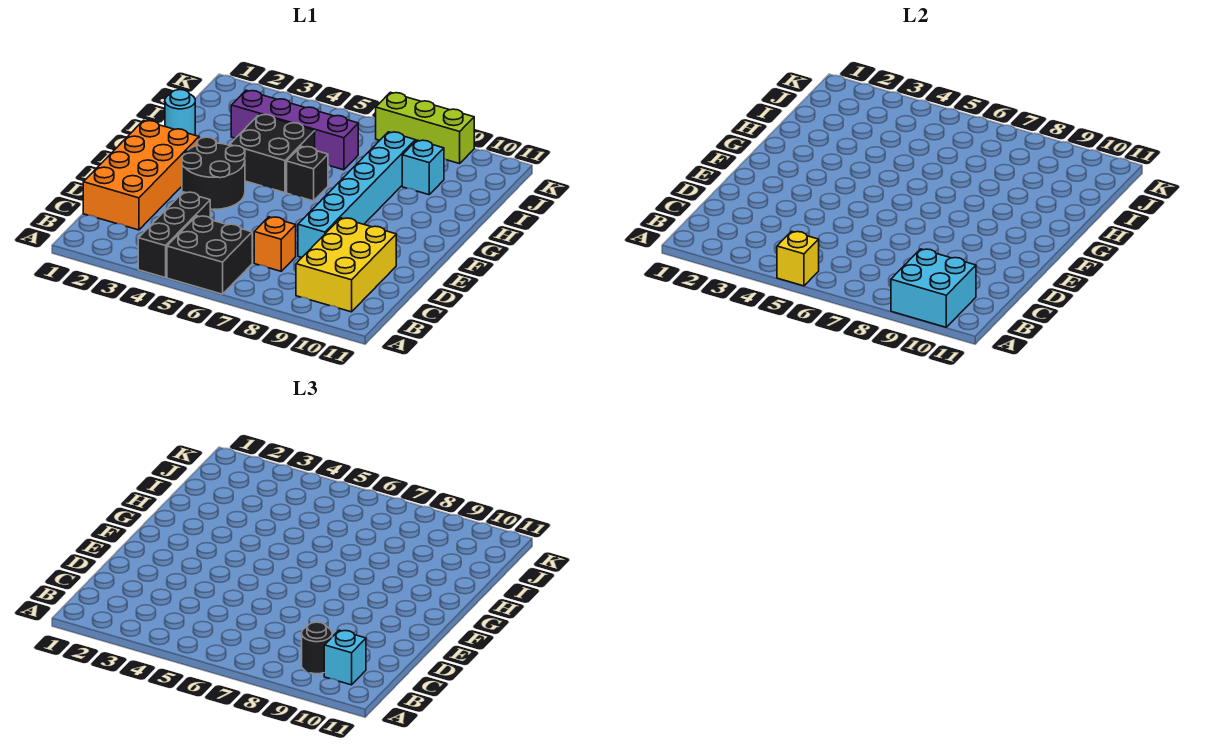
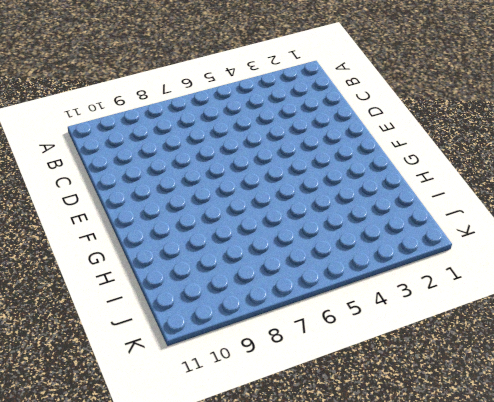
none -> black 1x3 brick [138,192,210,278]
none -> black 2x2 brick [167,216,252,294]
none -> yellow 2x3 brick [296,218,396,312]

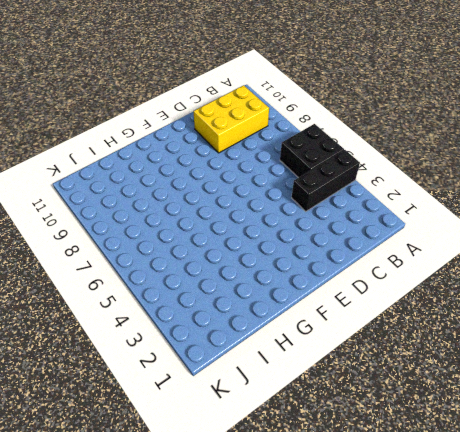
none -> orange 2x4 brick [83,120,199,230]
none -> orange 1x1 brick [254,217,296,271]
none -> cyan 1x6 brick [298,132,415,257]

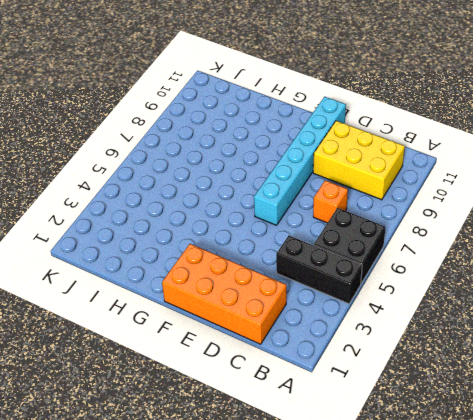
cyan 1x6 brick [254,97,346,225] -> cyan 1x6 brick turned to [298,132,415,257]
none -> black 2x2 round brick [182,137,245,209]
none -> black 2x2 brick [230,114,315,193]
none -> black 1x1 brick [287,146,328,201]

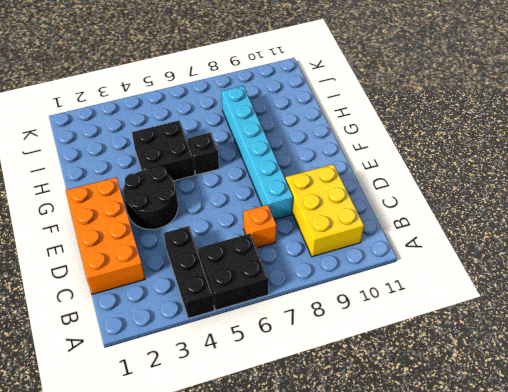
none -> cyan 1x1 round brick [165,90,195,135]
none -> purple 1x4 brick [231,90,358,170]
none -> cyan 1x1 brick [402,140,444,195]

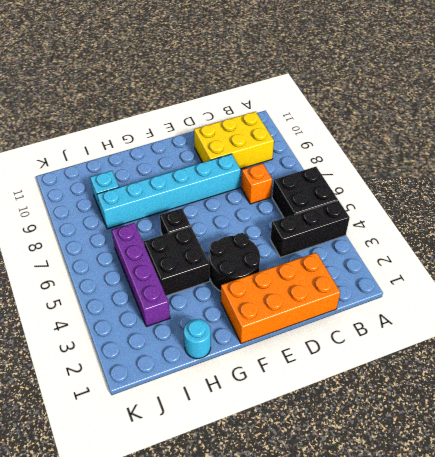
none -> lime 1x3 brick [376,92,474,164]
none -> yellow 1x1 brick [777,231,819,286]
none -> cyan 2x2 brick [891,249,976,327]

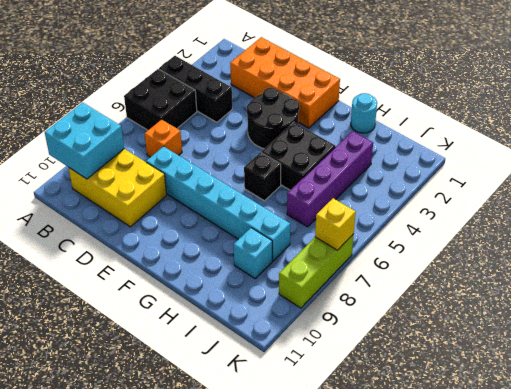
yellow 1x1 brick [315,198,356,250] -> yellow 1x1 brick moved to [777,231,819,286]
none -> black 1x1 round brick [302,622,332,674]
none -> cyan 1x1 brick [324,630,366,685]

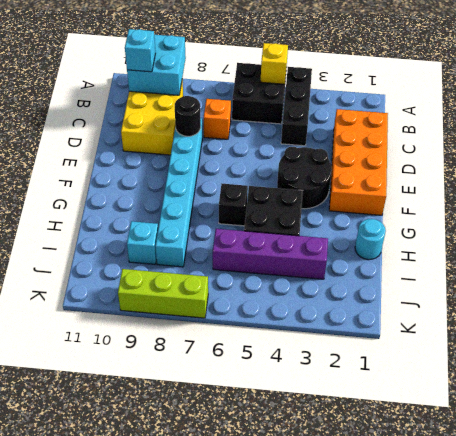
black 1x1 round brick [175,96,201,136] -> black 1x1 round brick moved to [302,622,332,674]

